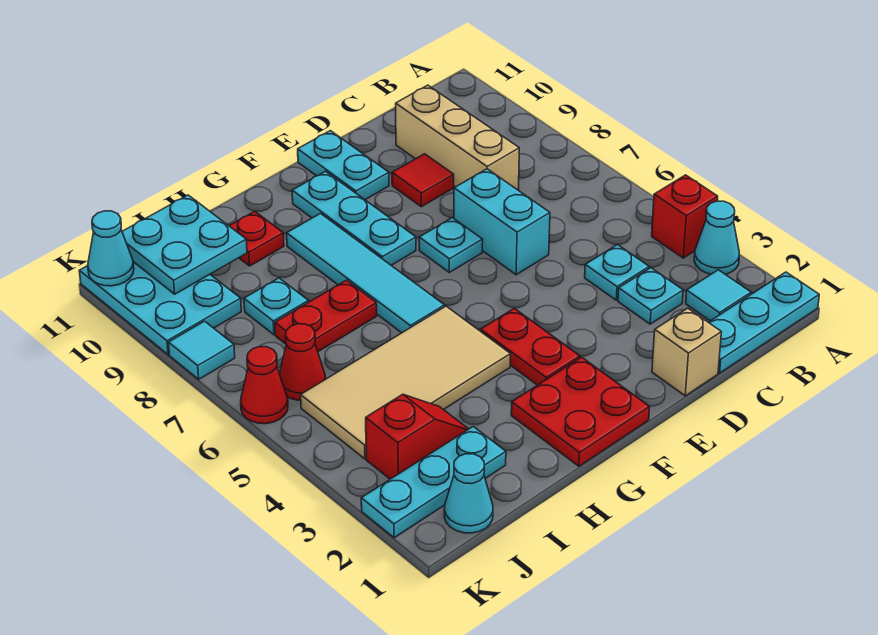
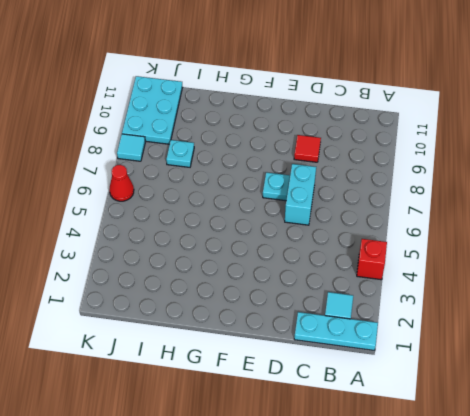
none -> cyan 1x1 cone [694,201,739,274]
none -> cyan 1x1 plate [618,268,683,324]
none -> cyan 1x1 plate [585,244,649,300]

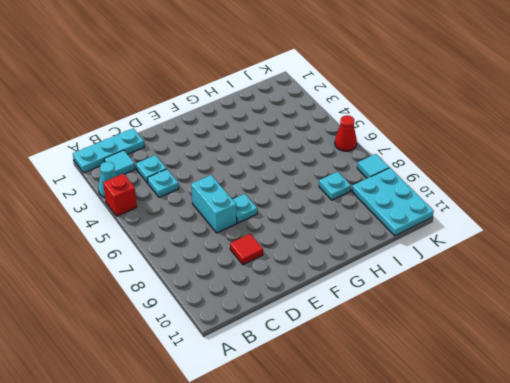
none -> tan 1x3 brick [396,85,519,190]
none -> tan 1x1 brick [652,308,721,396]
none -> cyan 1x2 plate [298,131,389,200]

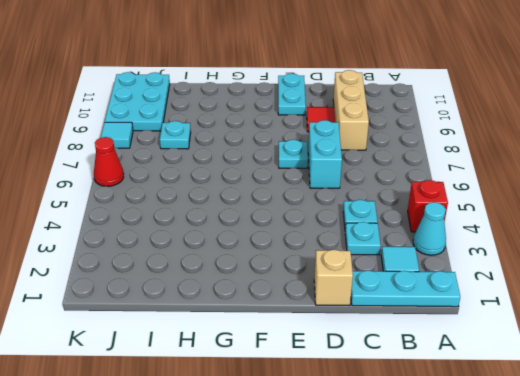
none -> red 2x2 plate [511,357,650,466]
none -> red 1x2 plate [481,308,580,385]
none -> cyan 1x3 plate [292,171,416,265]

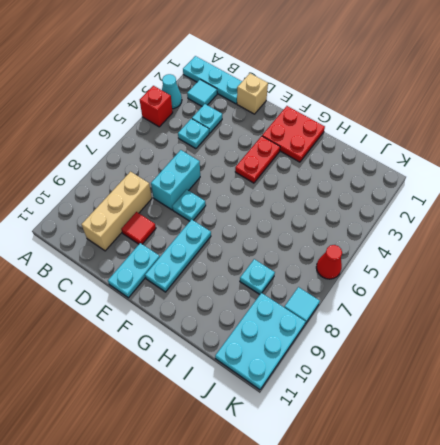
none -> tan 2x4 tile [301,306,511,459]
none -> cyan 1x4 tile [287,214,445,333]
none -> red 1x2 plate [275,280,377,351]

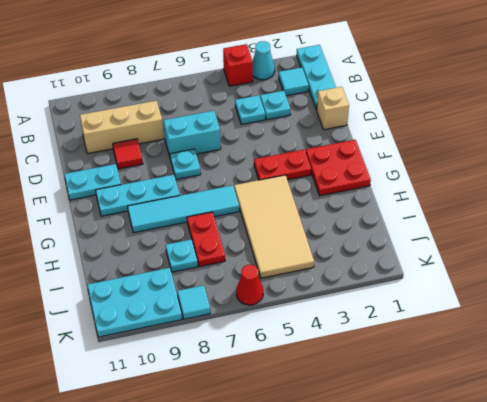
none -> red 1x1 plate [229,211,284,266]
none -> cyan 1x3 plate [361,427,506,538]
none -> red 1x2 slope [366,394,468,479]

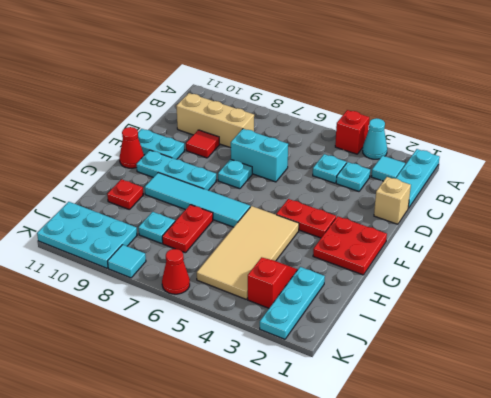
red 1x1 cone [119,127,144,168] -> red 1x1 cone moved to [279,324,326,400]
none -> cyan 1x1 cone [444,454,493,533]
none -> cyan 2x2 plate [122,195,247,294]
none -> cyan 1x1 cone [88,211,134,286]

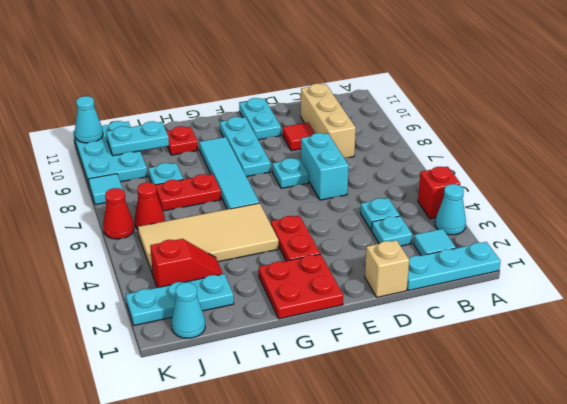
cyan 1x2 plate [106,121,169,156] -> cyan 2x2 plate [122,195,247,294]

